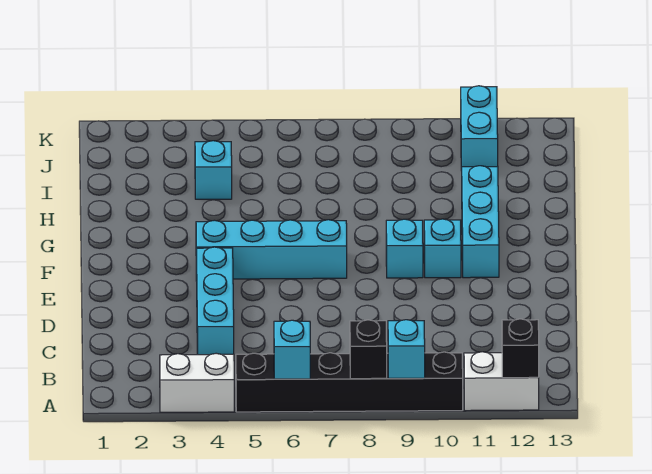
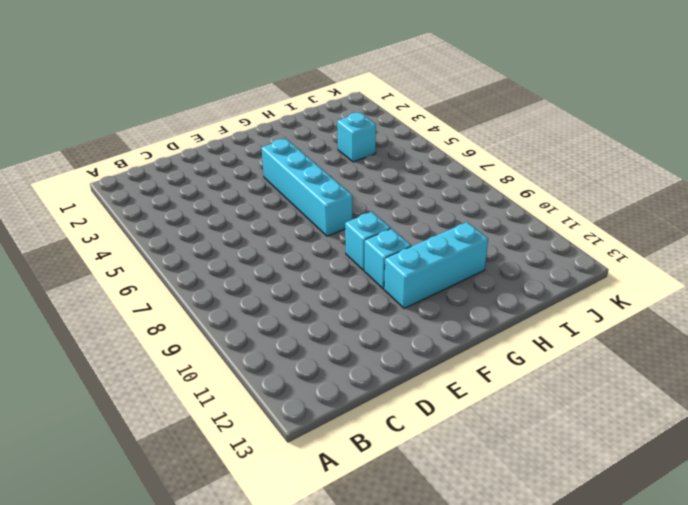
none -> white 1x2 brick [160,353,234,412]
none -> black 1x6 brick [236,352,463,412]
none -> white 1x2 brick [464,352,539,411]

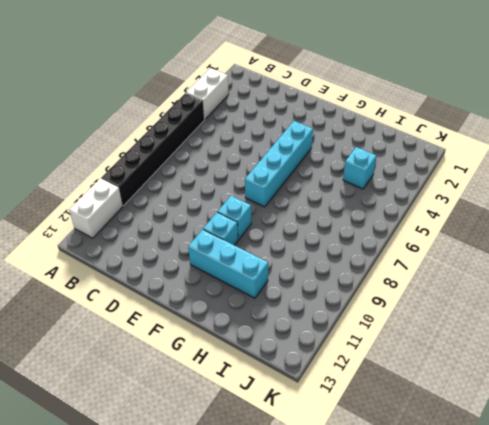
none -> cyan 1x3 brick [196,247,234,355]
none -> cyan 1x2 brick [461,86,498,171]
none -> cyan 1x1 brick [274,320,310,379]

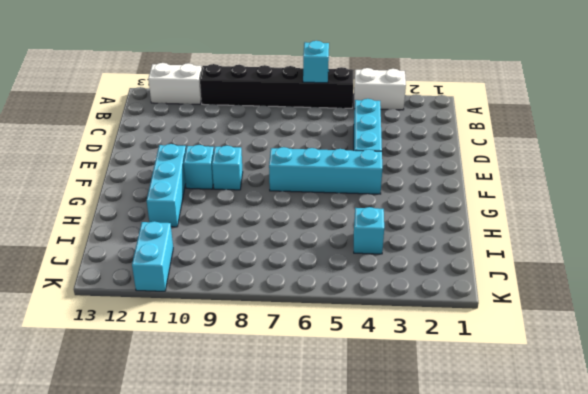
none -> black 1x1 brick [350,320,387,379]
none -> cyan 1x1 brick [388,320,425,378]
none -> black 1x1 brick [502,319,539,378]

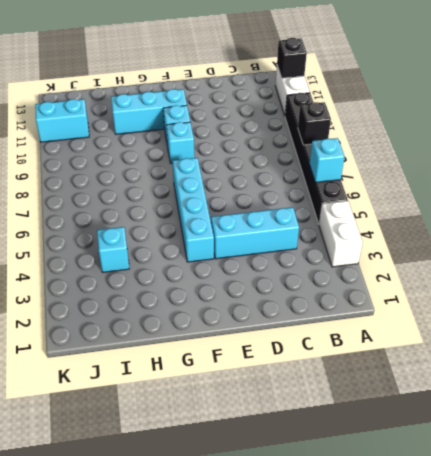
none -> cyan 1x1 brick [388,320,425,378]

